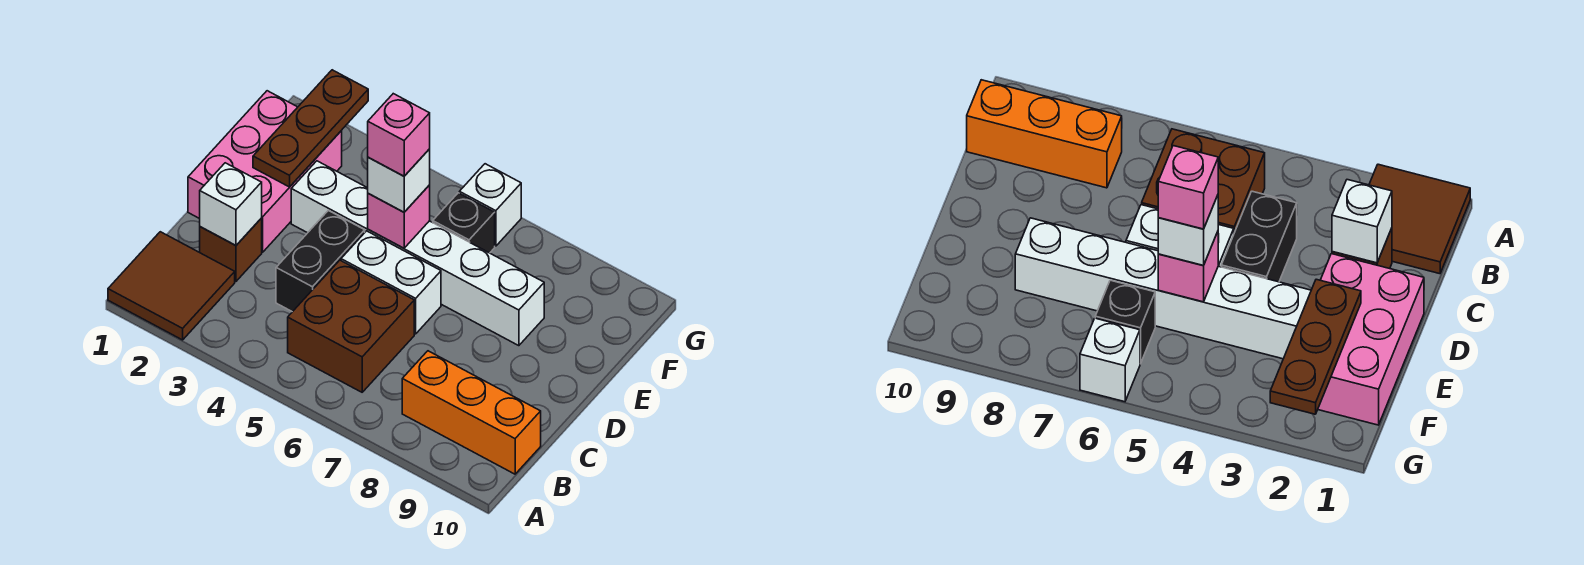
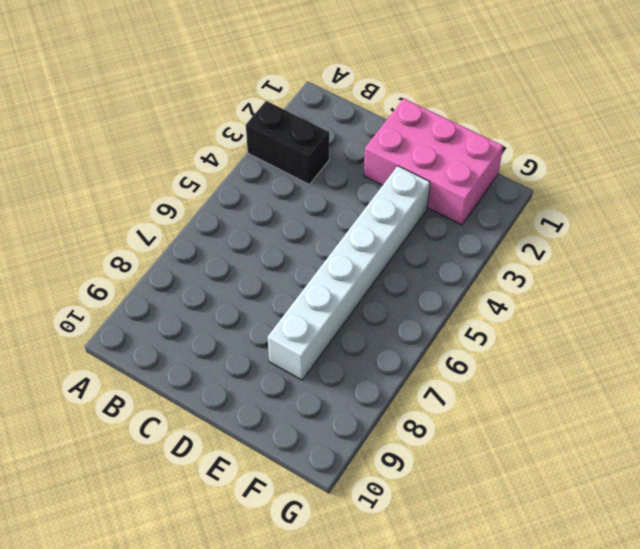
black 1x2 brick [246,101,329,184] -> black 1x2 brick moved to [276,210,365,312]
none -> brown 2x2 tile [108,232,235,340]
none -> brown 2x2 brick [288,260,414,392]
none -> orange 1x3 brick [402,351,541,474]

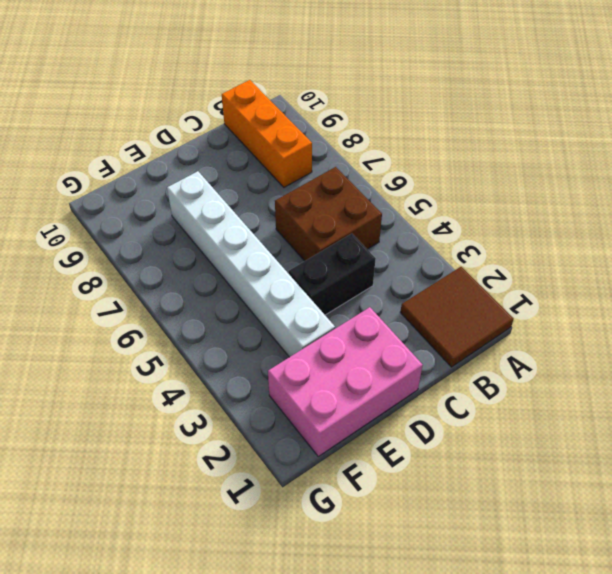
none -> brown 1x1 brick [200,218,262,281]
none -> white 1x2 brick [341,231,441,334]
none -> black 1x1 brick [433,193,495,253]

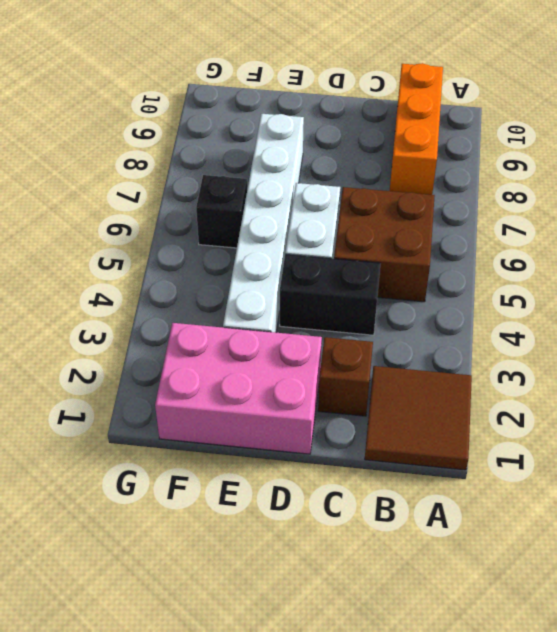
none -> white 1x1 brick [459,164,521,246]
none -> white 1x1 brick [200,163,262,246]
none -> brown 1x3 plate [253,70,368,187]

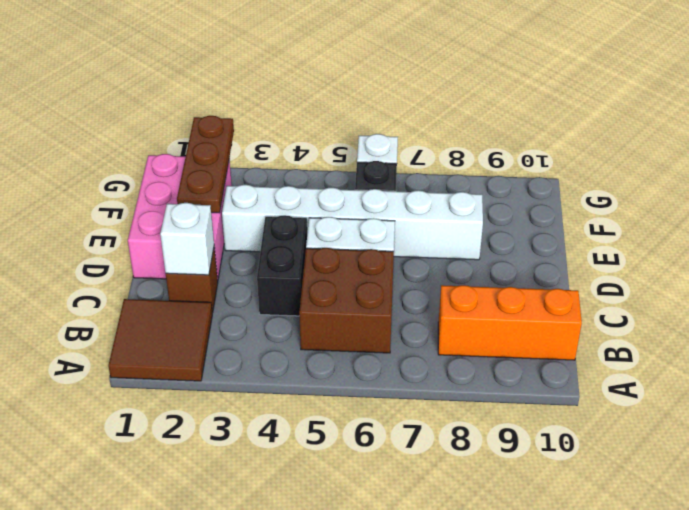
none -> pink 1x1 brick [368,185,430,248]
none -> white 1x1 brick [368,149,430,212]
none -> pink 1x1 brick [368,94,430,176]

